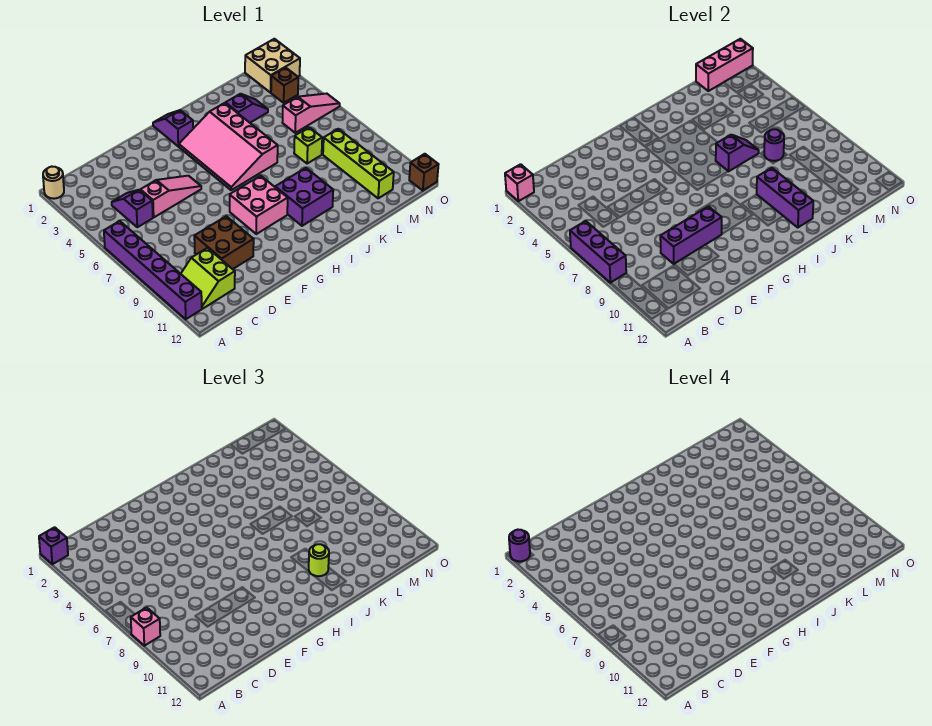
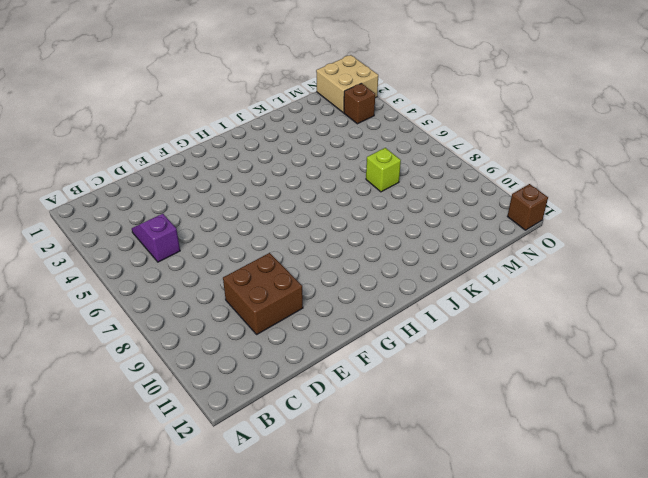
none -> tan 1x1 round brick [43,167,64,199]
none -> purple 1x6 brick [104,221,202,319]
none -> lime 2x2 slope [181,248,235,309]

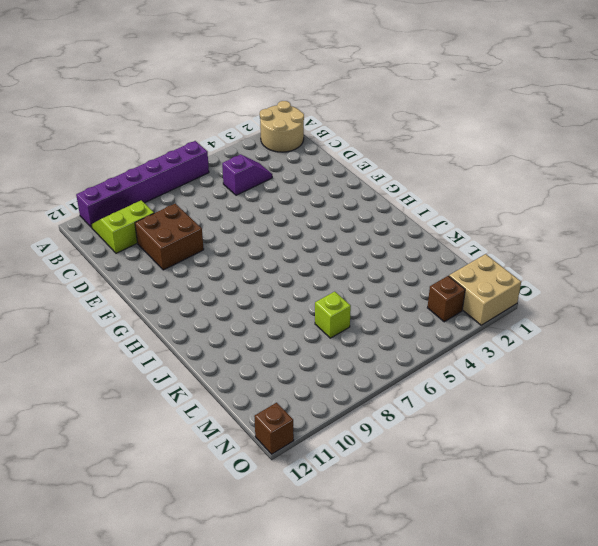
tan 2x2 round brick [260,101,304,152] -> tan 1x1 round brick [43,167,64,199]
none -> pink 1x3 slope [140,176,201,217]
none -> pink 2x2 brick [230,176,288,234]
none -> purple 1x2 slope [153,110,193,146]

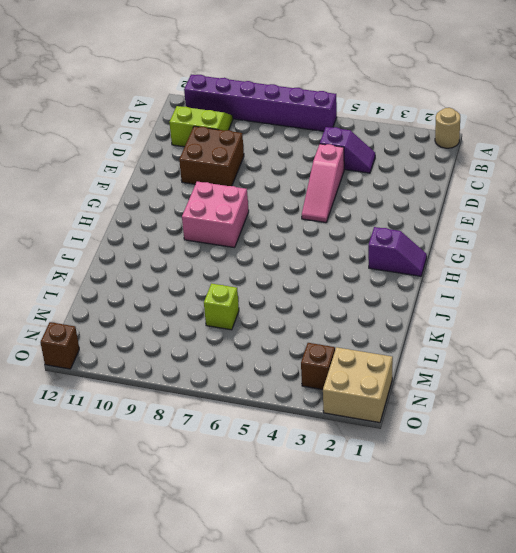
none -> pink 3x4 slope [179,103,278,190]
none -> purple 2x2 brick [275,168,333,226]
none -> purple 1x2 slope [226,94,268,123]

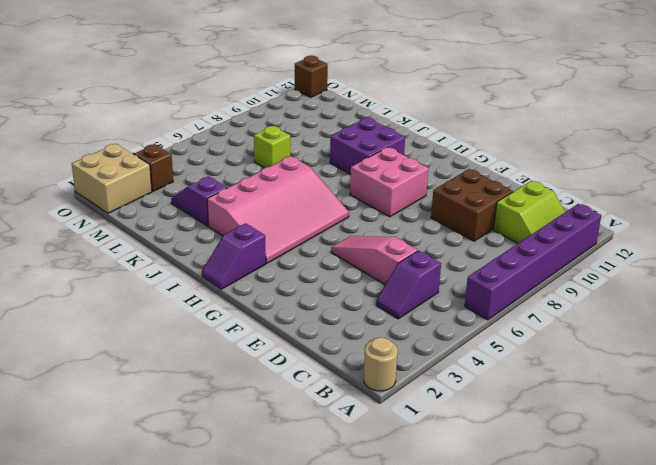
none -> pink 1x3 slope [282,94,340,133]
none -> lime 1x4 brick [323,129,394,198]
none -> pink 1x1 brick [505,164,534,201]

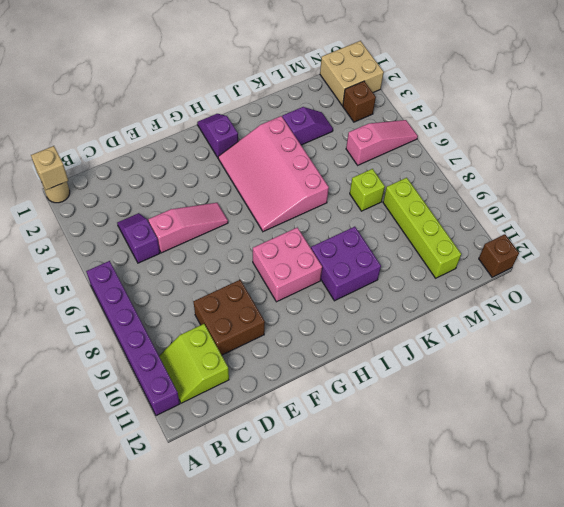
tan 1x1 brick [31,146,68,190] -> pink 1x1 brick [505,164,534,201]
none -> purple 1x3 brick [570,221,626,283]
none -> purple 1x3 brick [660,206,722,264]
none -> purple 1x2 slope [716,135,759,171]

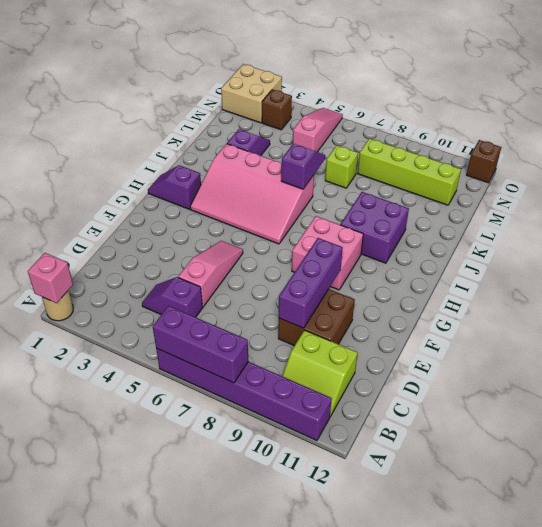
none -> purple 1x3 brick [757,168,813,228]
none -> purple 1x1 round brick [764,129,784,161]
none -> pink 1x3 brick [696,39,753,91]

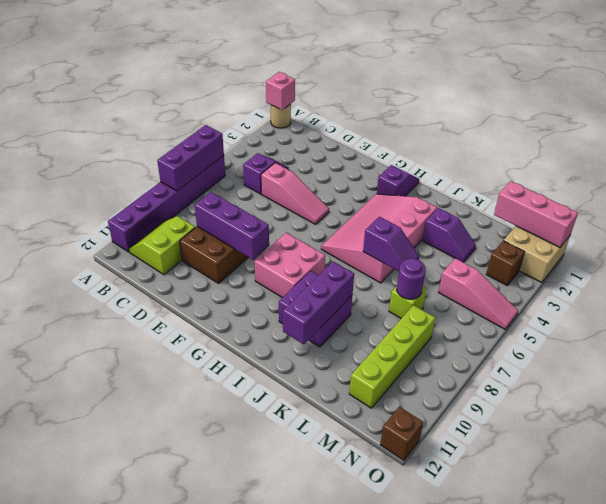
none -> purple 1x1 brick [39,527,68,564]
none -> pink 1x1 brick [131,607,160,646]
none -> lime 1x1 round brick [309,544,329,576]

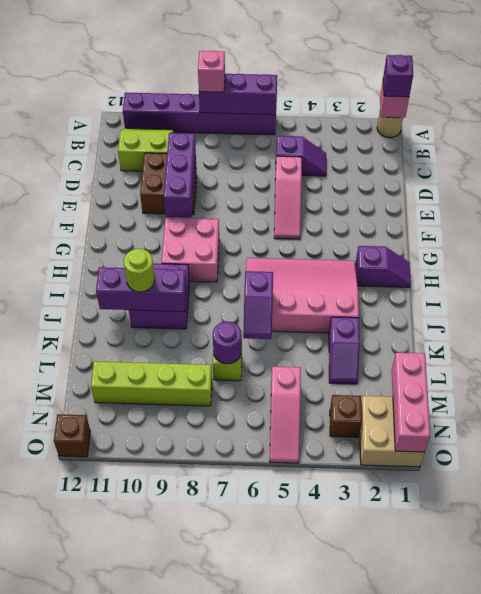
none -> purple 1x1 round brick [509,530,530,561]

